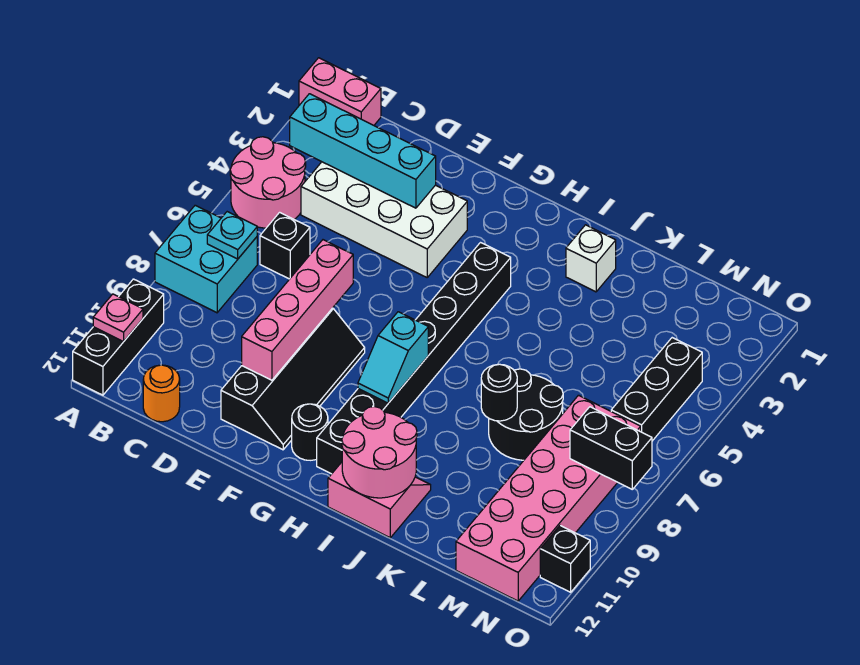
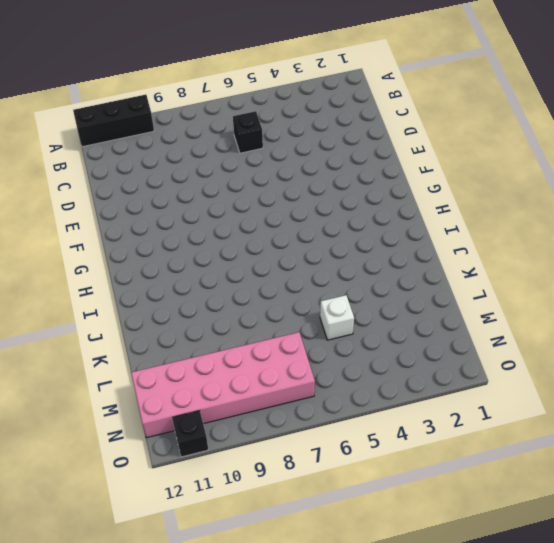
white 1x1 brick [320,295,354,340] -> white 1x1 brick moved to [566,225,616,292]
none -> pink 1x2 brick [299,58,381,125]
none -> pink 2x2 round brick [230,137,306,228]
none -> cyan 2x2 brick [155,205,257,313]

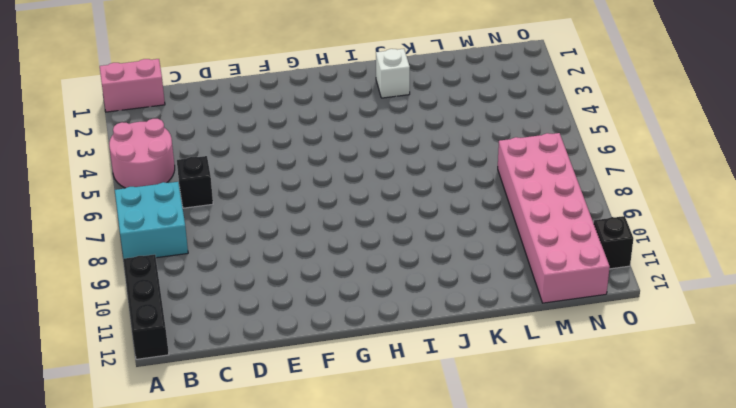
none -> white 2x4 brick [301,162,467,277]
none -> orange 1x1 round brick [143,365,180,422]
none -> black 2x4 slope [221,308,365,450]

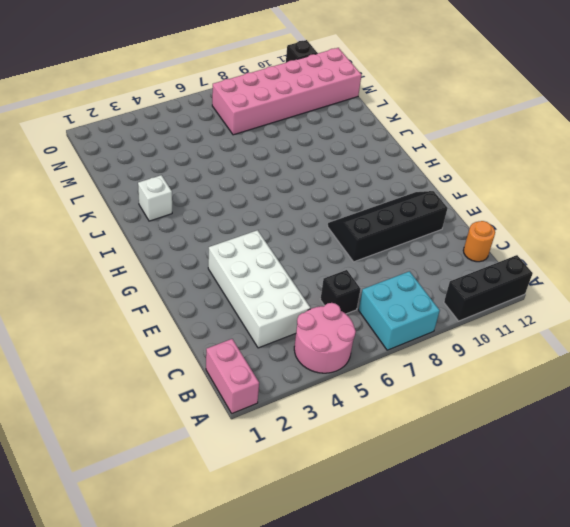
none -> black 1x1 round brick [292,404,328,460]
none -> black 1x8 brick [317,243,511,474]
none -> pink 2x2 slope [328,462,431,538]

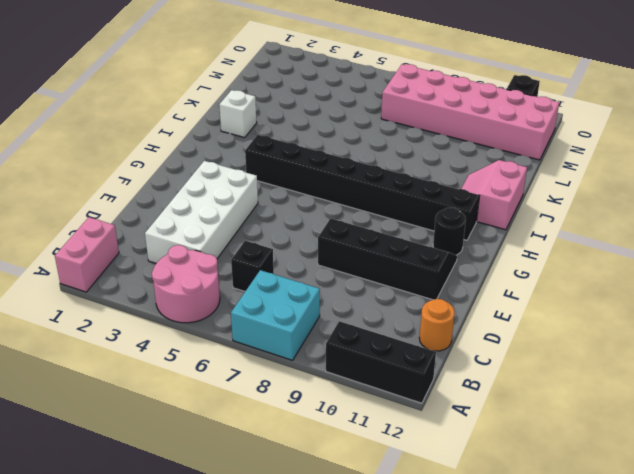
none -> black 2x2 round brick [489,369,563,460]
none -> black 1x3 brick [611,338,702,441]
none -> pink 1x1 plate [93,294,143,342]

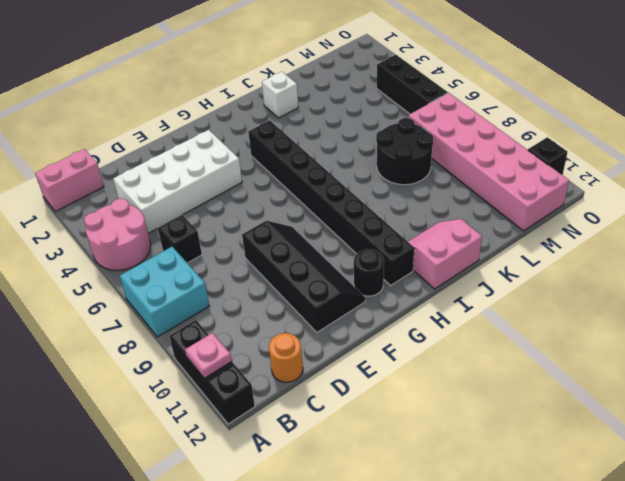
none -> cyan 1x4 brick [290,94,436,208]
none -> cyan 1x1 plate [207,212,257,259]
none -> pink 1x4 brick [242,240,353,380]

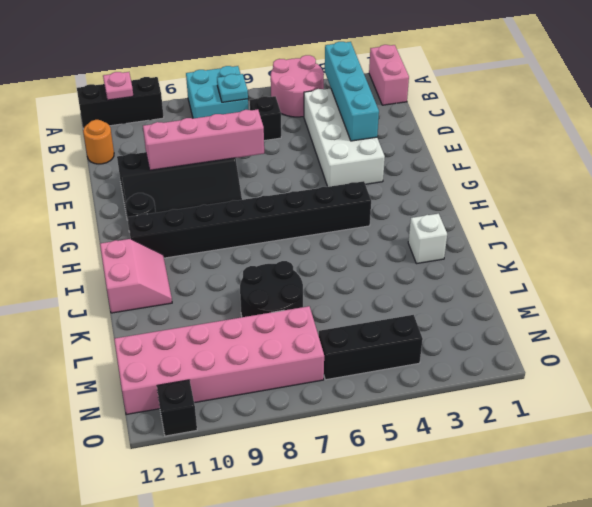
none -> cyan 1x2 slope [358,312,428,403]
none -> pink 2x2 round brick [342,407,417,498]
none -> black 1x1 round brick [481,364,517,421]

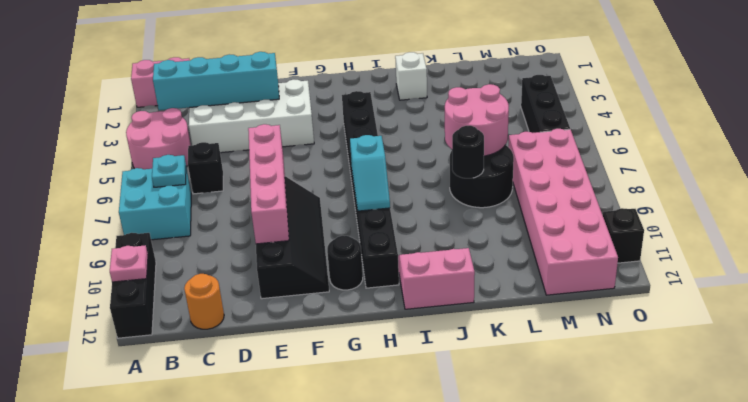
pink 2x2 round brick [445,84,509,156] -> pink 2x2 round brick moved to [342,407,417,498]
none -> black 1x2 brick [570,407,652,489]

